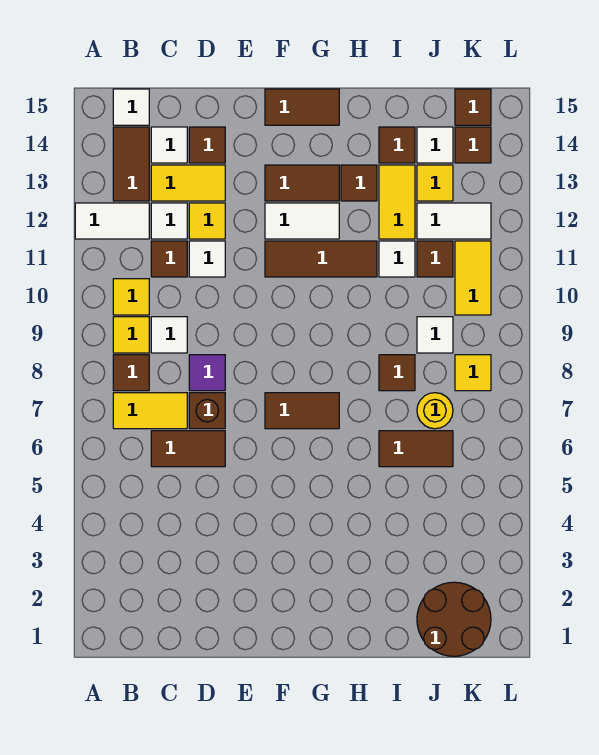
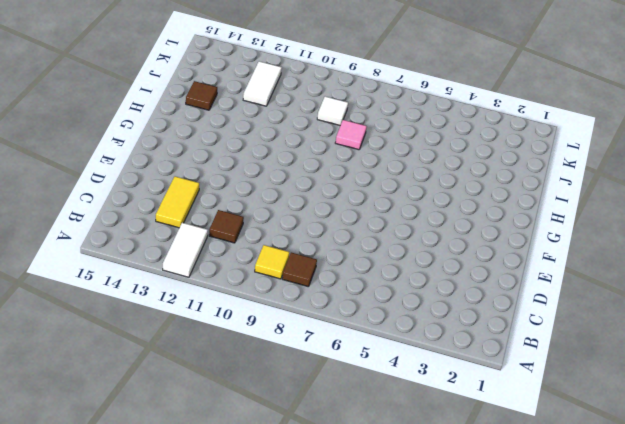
pink 1x1 tile [335,120,367,150] -> brown 1x1 tile [379,355,415,391]
none -> yellow 1x2 tile [113,393,187,429]
none -> yellow 1x1 tile [113,279,149,315]
none -> brown 1x2 tile [113,127,149,201]
none -> white 1x1 tile [113,89,149,125]

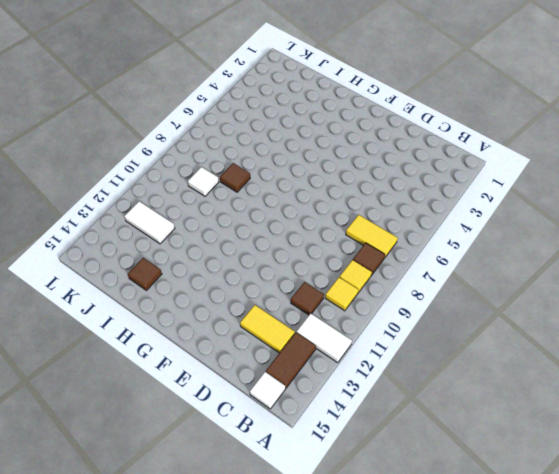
none -> brown 1x2 tile [151,431,225,467]
none -> white 1x1 tile [151,317,187,353]
none -> white 1x1 tile [151,203,187,239]
none -> white 1x1 tile [151,127,187,163]

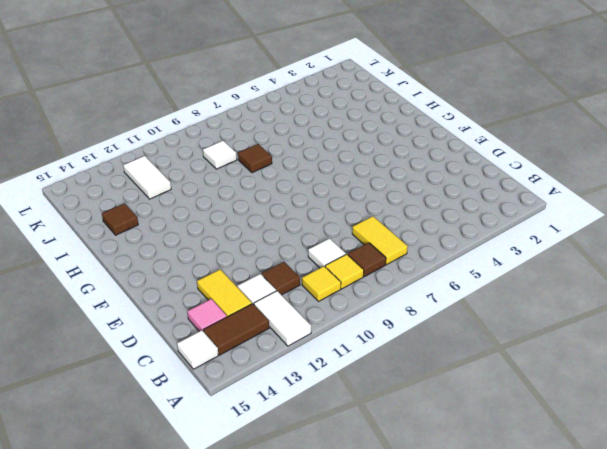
pink 1x1 tile [187,299,227,332] -> white 1x1 tile [151,127,187,163]
none -> brown 1x2 tile [151,431,225,467]
none -> brown 1x1 brick [189,393,225,429]
none -> purple 1x1 tile [189,355,225,391]
none -> white 1x1 tile [189,241,225,277]

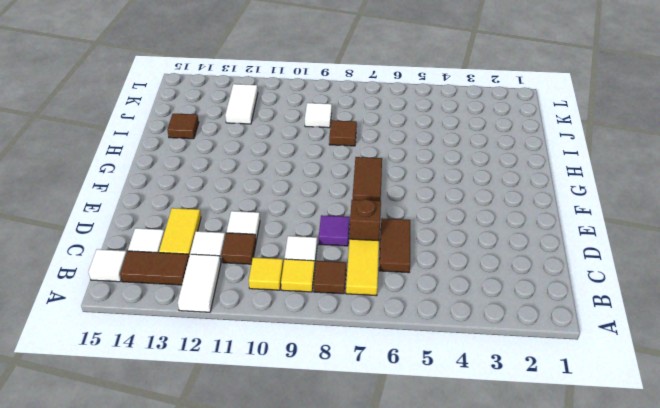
none -> yellow 1x1 tile [189,203,225,239]
none -> brown 1x1 tile [189,127,225,163]
none -> brown 1x3 tile [265,241,377,277]
none -> white 1x2 tile [265,203,339,239]

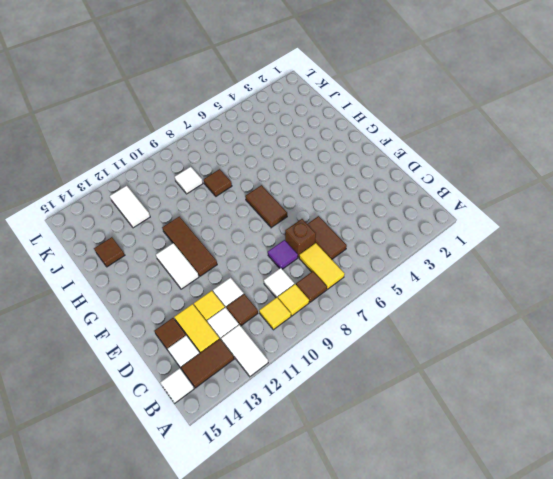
none -> brown 1x2 tile [265,165,339,201]
none -> brown 1x2 tile [265,89,339,125]
none -> brown 1x1 tile [341,165,377,201]
none -> brown 1x2 tile [379,431,453,467]

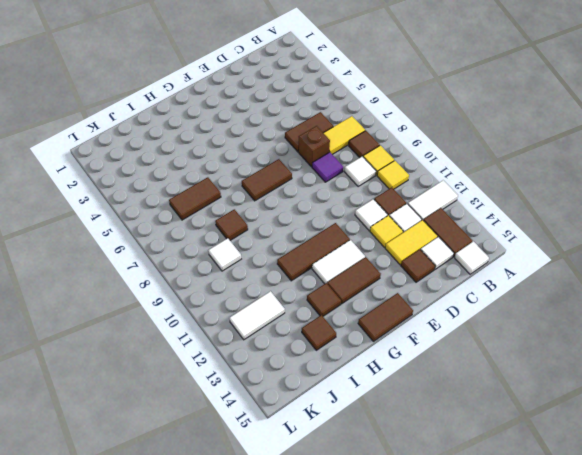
none -> white 1x1 tile [379,241,415,277]
none -> yellow 1x2 tile [379,165,415,239]
none -> brown 2x2 round brick [417,582,491,656]
none -> yellow 1x1 round brick [417,393,453,429]

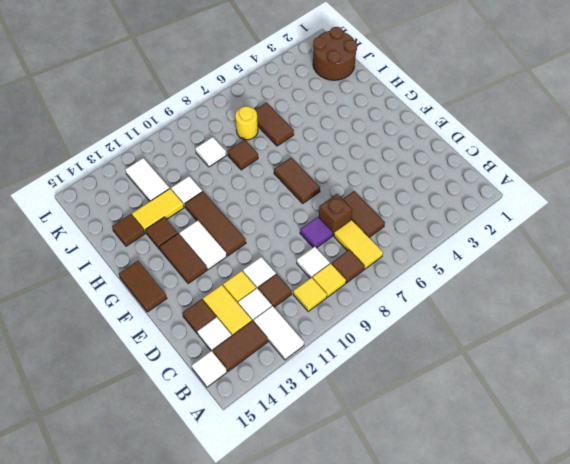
none -> brown 1x1 tile [417,241,453,277]
none -> yellow 1x1 tile [417,165,453,201]
none -> white 1x1 tile [417,127,453,163]
none -> yellow 1x1 tile [455,355,491,391]

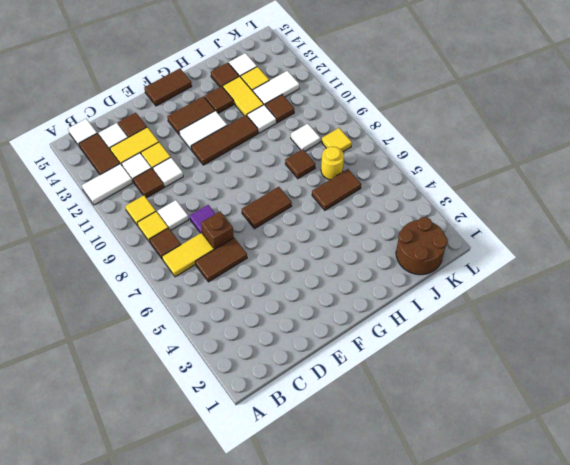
none -> yellow 1x2 tile [455,241,491,315]
none -> brown 1x1 tile [455,127,491,163]
none -> brown 1x1 tile [455,89,491,125]

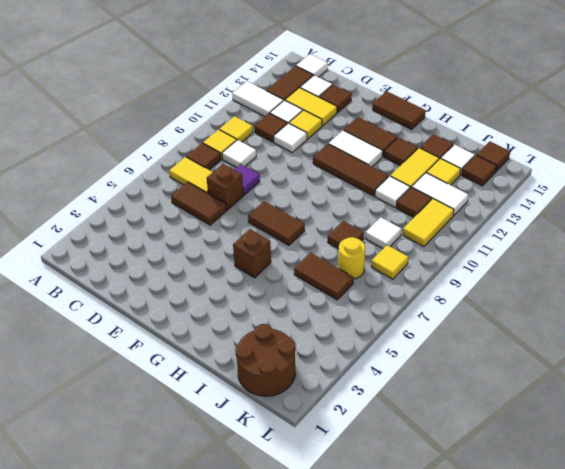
brown 1x1 brick [233,229,271,278] -> none

